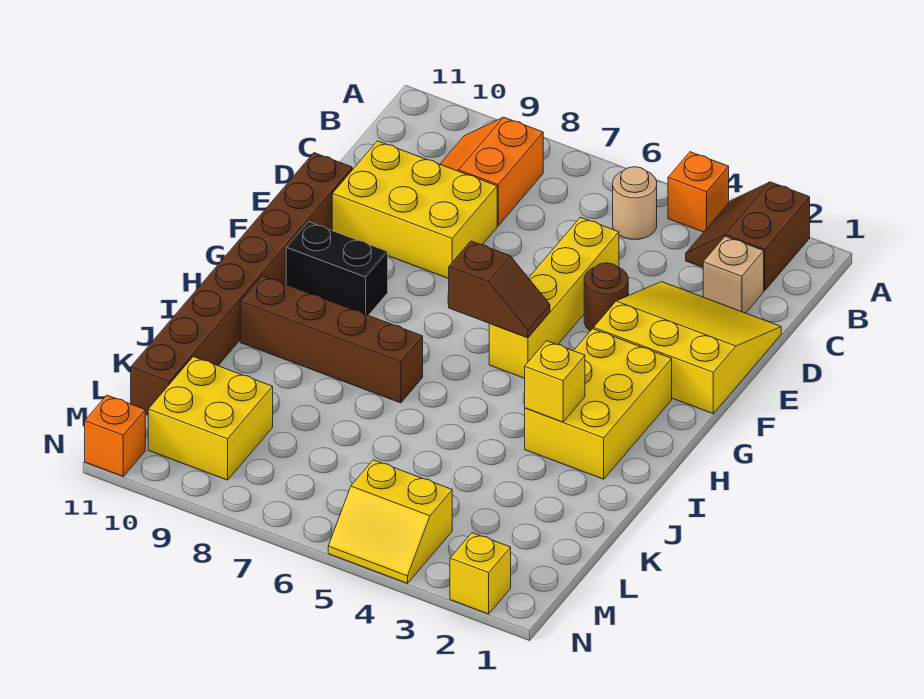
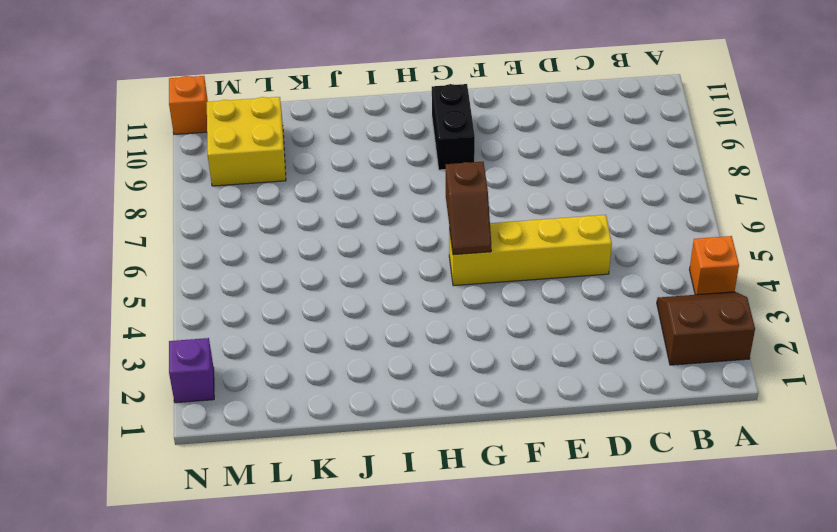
purple 1x1 brick [169,338,214,403] -> yellow 1x1 brick [450,533,511,614]
none -> tan 1x1 round brick [613,167,657,240]
none -> orange 2x2 slope [440,117,543,226]
none -> tan 1x1 brick [703,236,764,313]

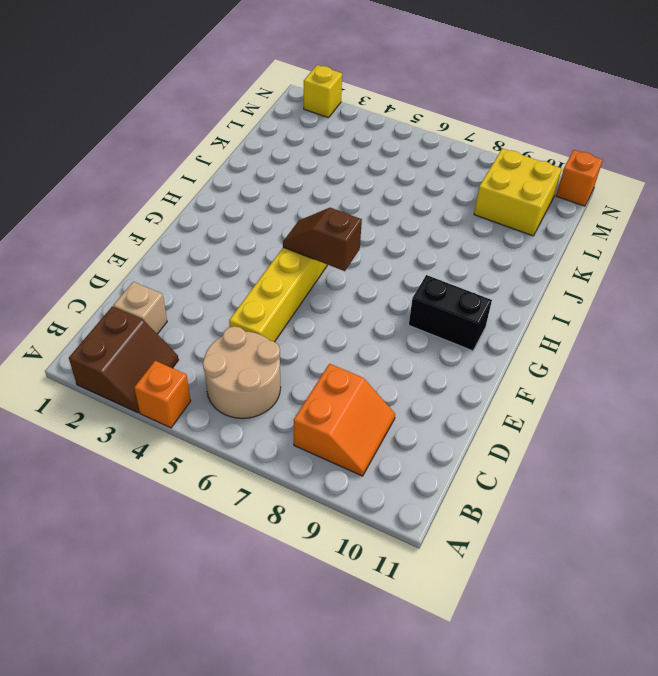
tan 2x2 round brick [203,326,281,418] -> tan 1x1 round brick [613,167,657,240]
none -> yellow 3x3 slope [594,282,781,414]
none -> yellow 2x3 brick [332,141,497,279]
none -> brown 1x1 round brick [584,263,628,331]

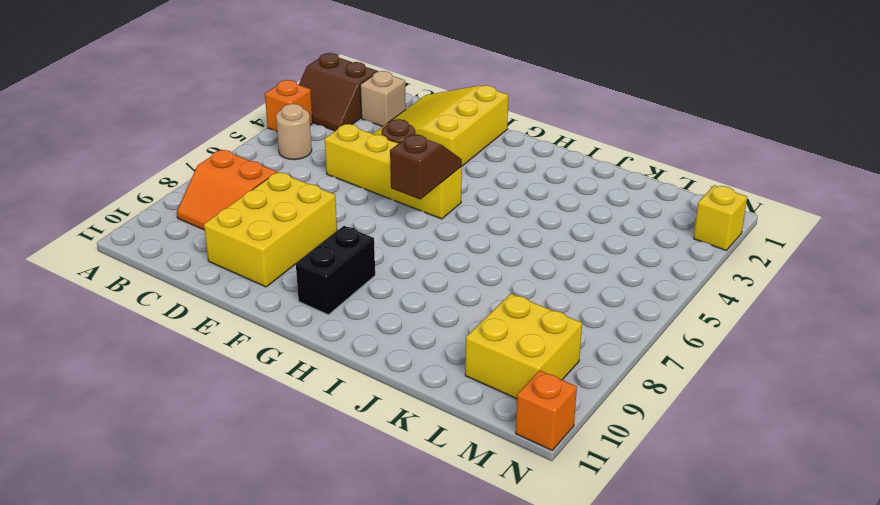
none -> brown 1x8 brick [131,153,352,415]
none -> yellow 2x3 brick [525,329,672,479]
none -> brown 1x4 brick [240,276,423,403]

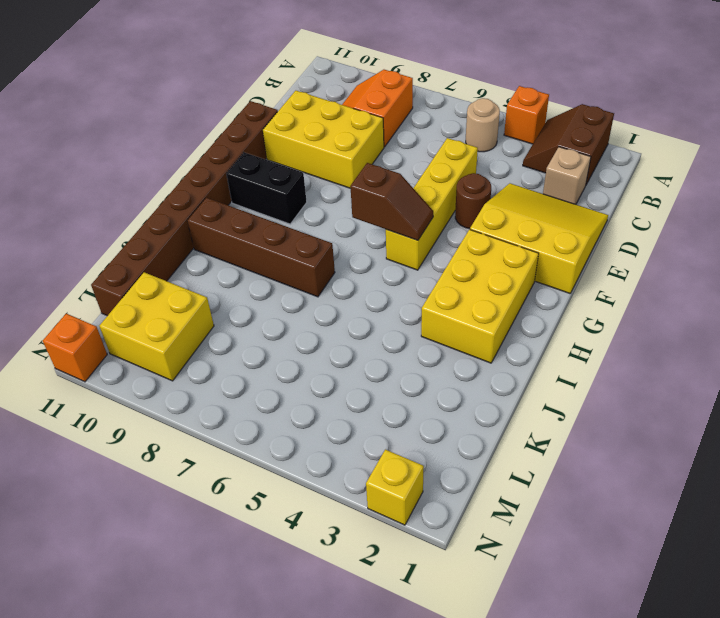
none -> yellow 2x2 slope [328,460,452,583]
none -> yellow 1x1 brick [525,341,585,422]

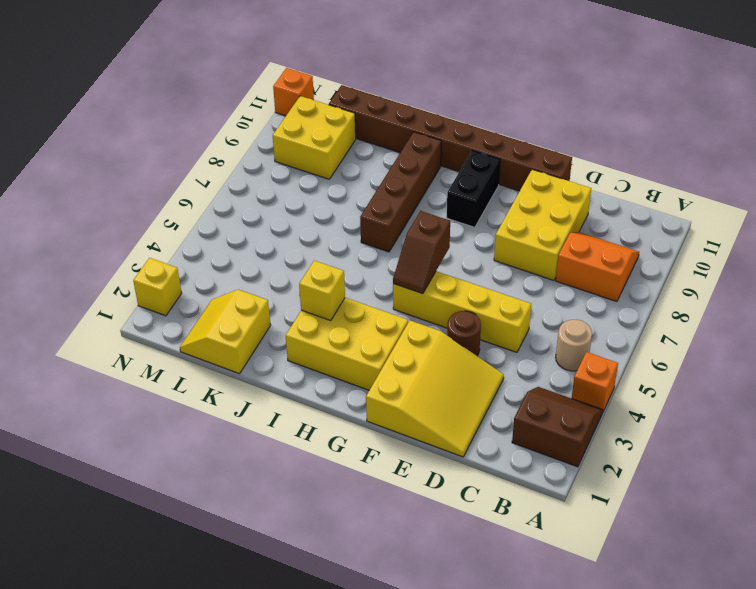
yellow 2x2 slope [180,289,271,374] -> yellow 2x2 slope moved to [328,460,452,583]
none -> tan 1x1 brick [703,236,764,313]

